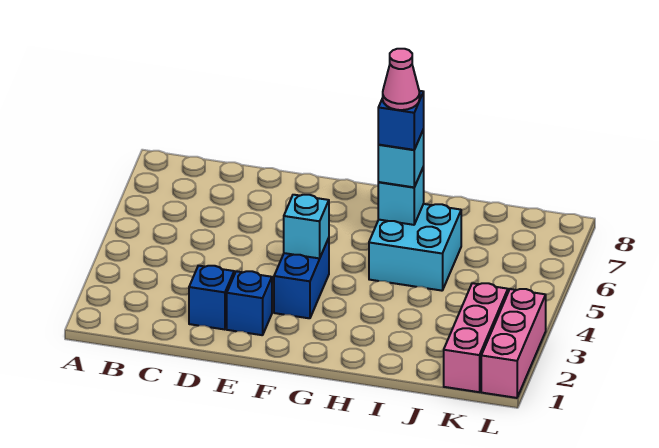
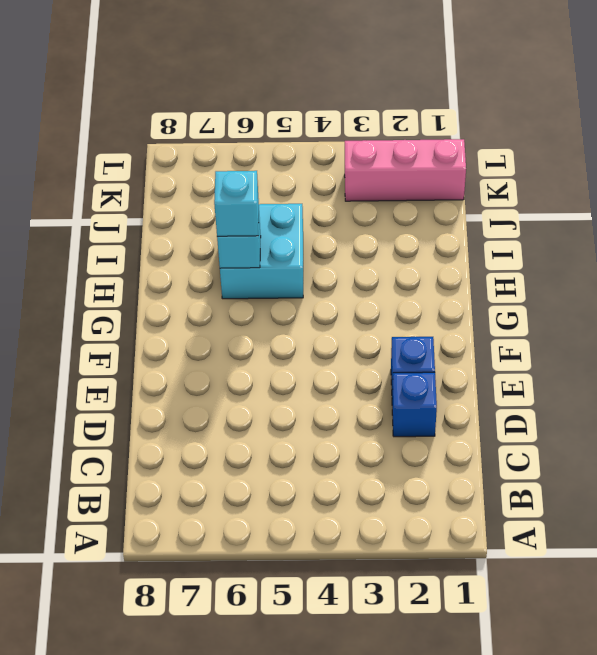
none -> blue 1x2 brick [274,238,329,318]
none -> pink 1x3 brick [481,289,546,398]

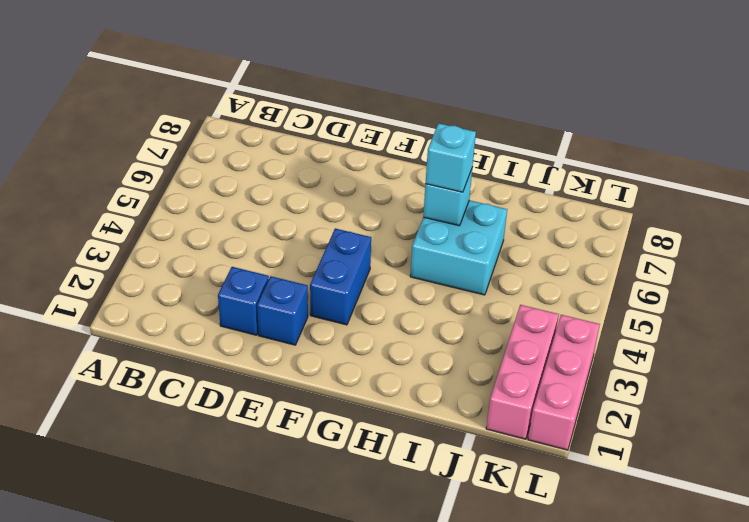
none -> cyan 1x1 brick [284,195,329,258]
none -> blue 1x1 brick [378,91,424,150]

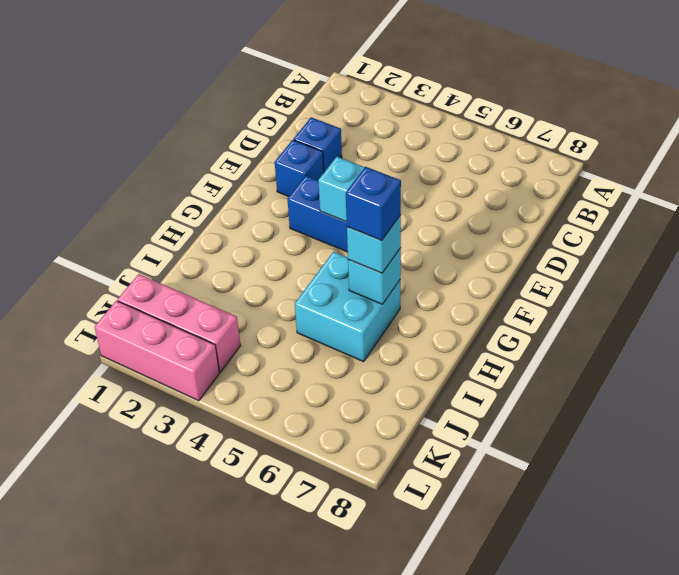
none -> pink 1x1 cone [383,49,420,110]

